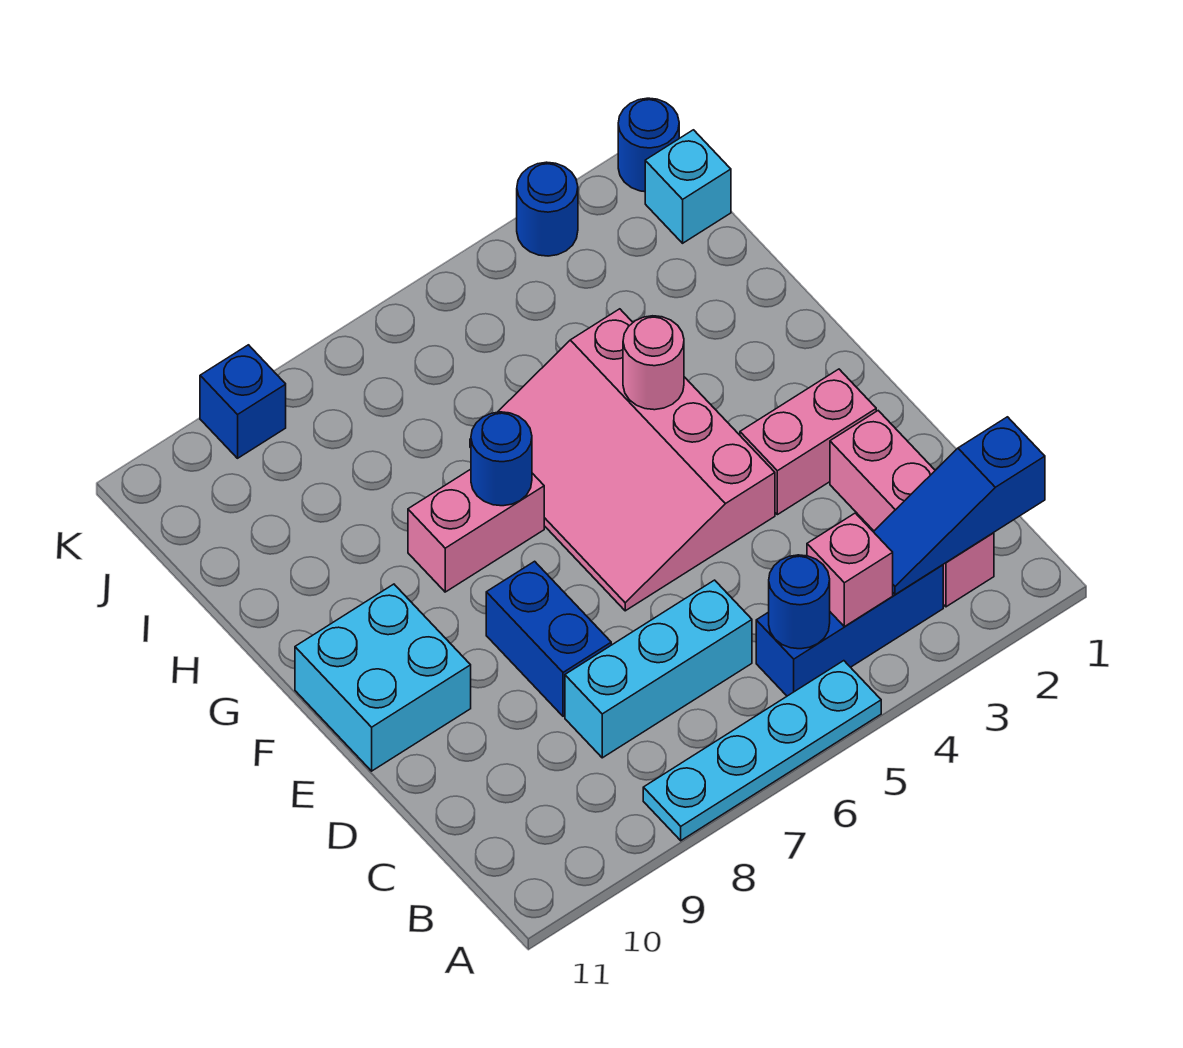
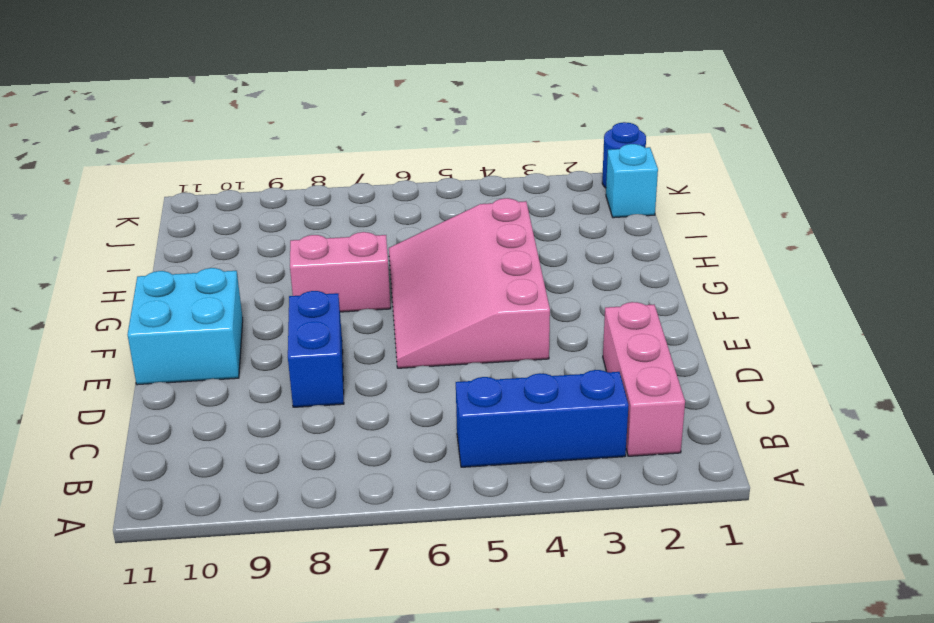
none -> cyan 1x4 plate [643,661,881,841]
none -> cyan 1x3 brick [565,580,752,758]
none -> pink 1x2 brick [740,369,876,515]

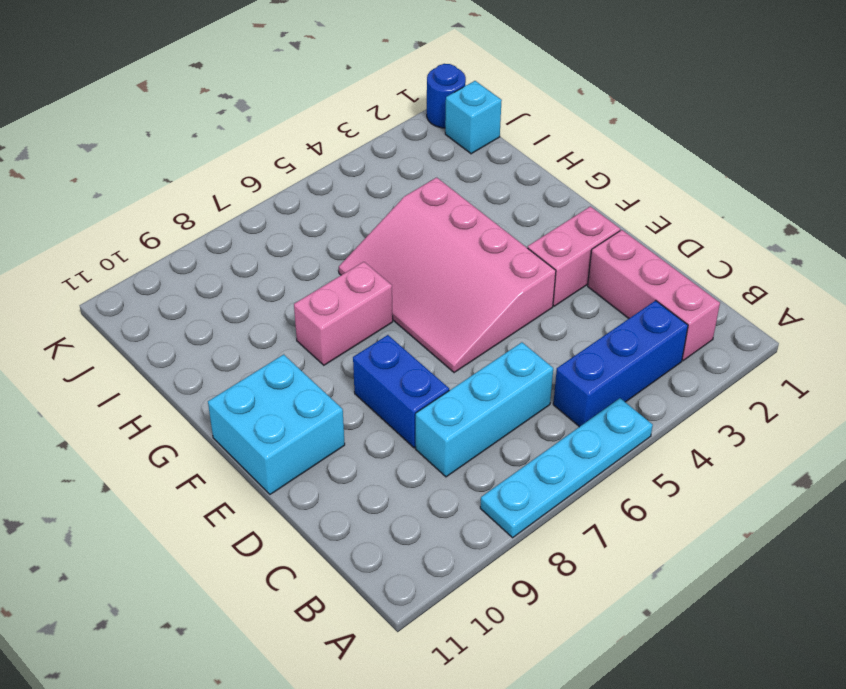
none -> blue 1x1 round brick [517,162,578,256]
none -> blue 1x1 brick [200,345,286,458]
none -> blue 1x3 slope [874,417,1045,595]

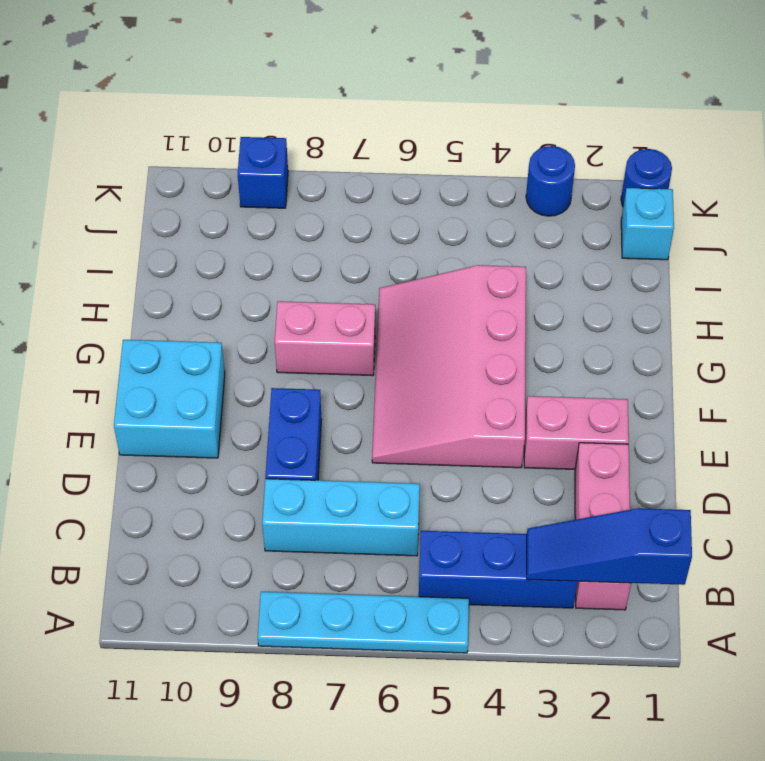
none -> pink 1x1 brick [807,513,893,627]
none -> blue 1x1 round brick [769,555,830,649]
none -> pink 1x1 round brick [623,316,684,410]

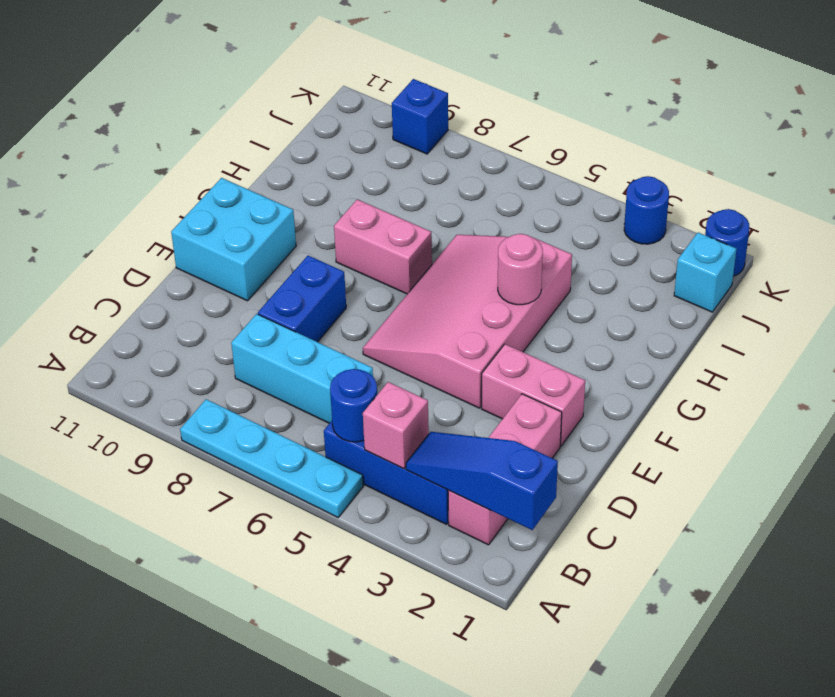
none -> blue 1x1 round brick [471,412,532,506]

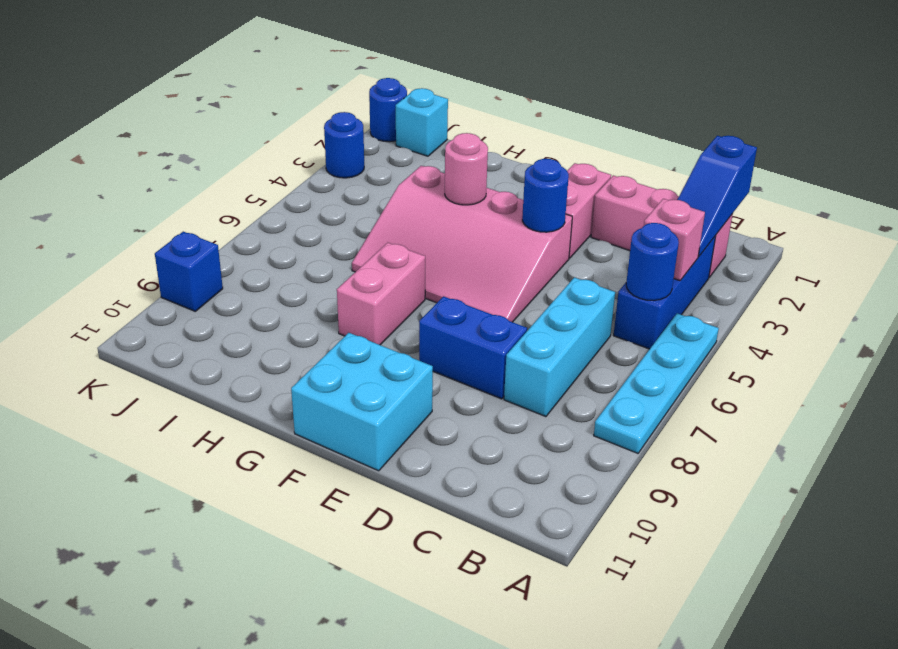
blue 1x1 round brick [522,159,569,232] -> blue 1x1 round brick moved to [471,412,532,506]

